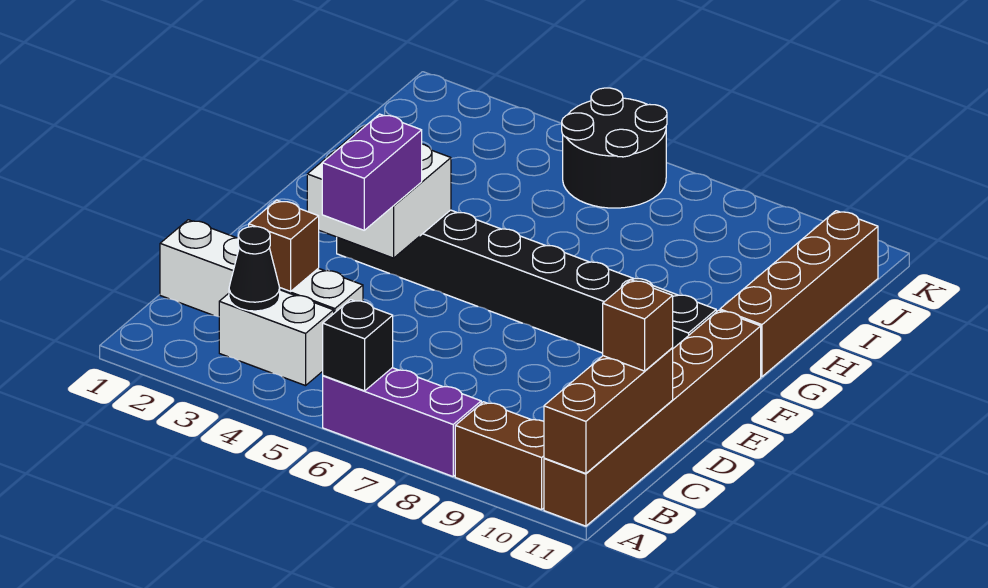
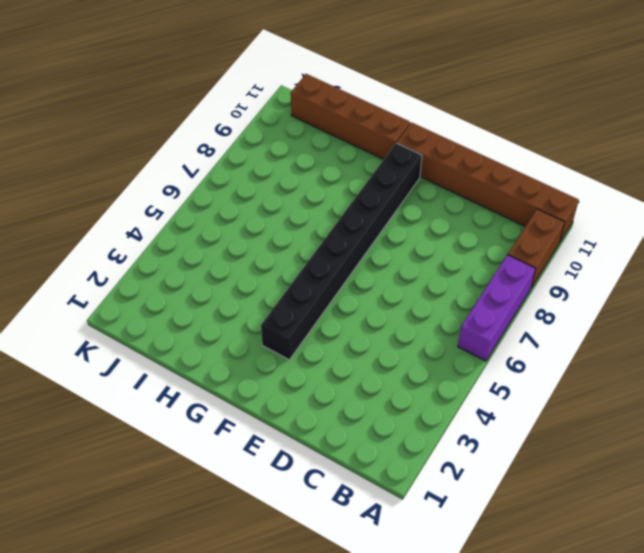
none -> white 1x2 brick [219,290,334,386]
none -> white 1x4 brick [160,220,363,317]
none -> black 2x2 round brick [562,88,667,208]

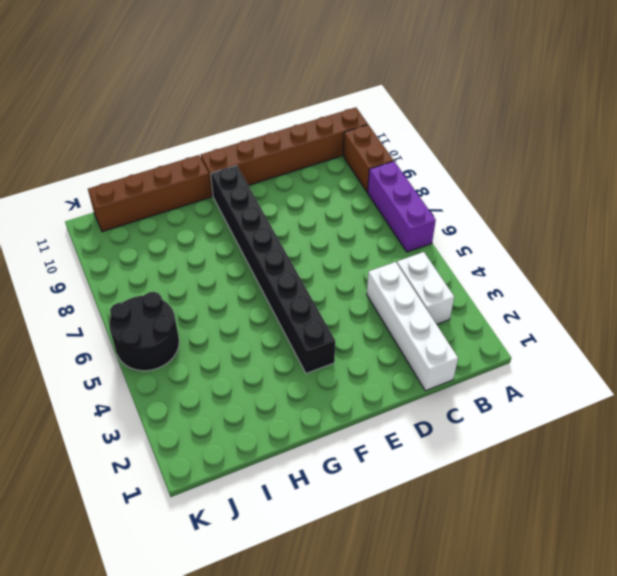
none -> black 1x1 brick [323,300,393,391]
none -> brown 1x3 brick [544,348,673,474]
none -> black 1x1 cone [229,226,280,311]

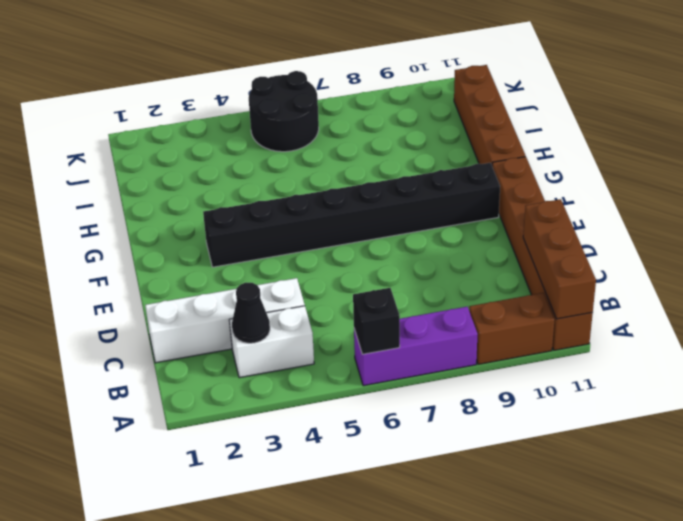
none -> brown 1x1 brick [249,200,319,291]
none -> white 2x2 brick [307,125,451,258]
none -> brown 1x1 brick [603,280,673,371]

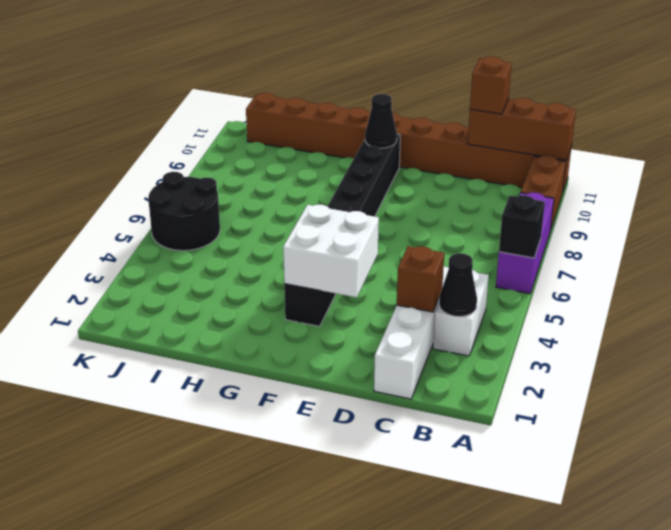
black 1x1 cone [365,94,397,148] -> none
none -> purple 1x2 brick [322,114,422,230]

